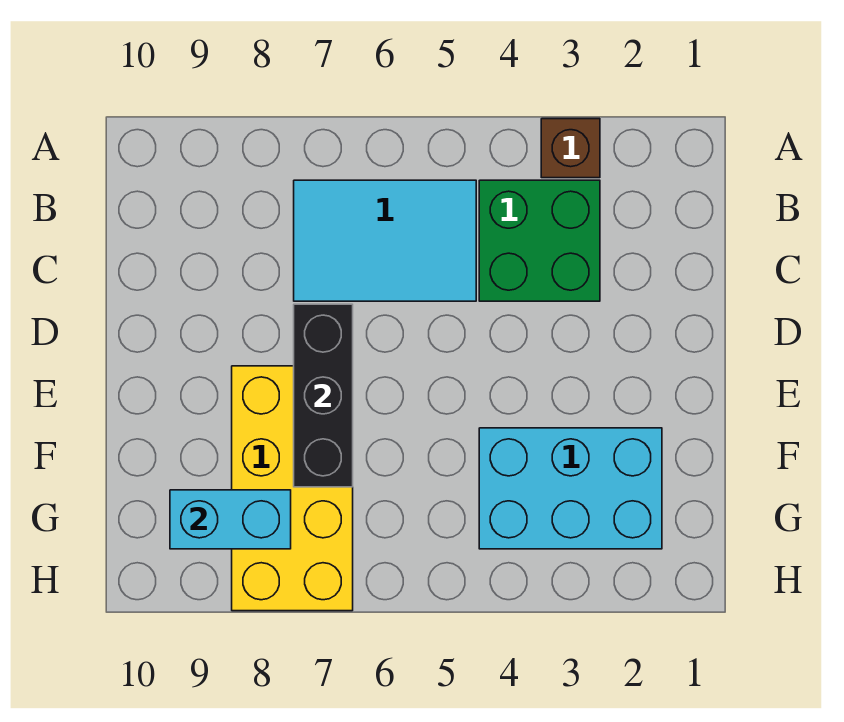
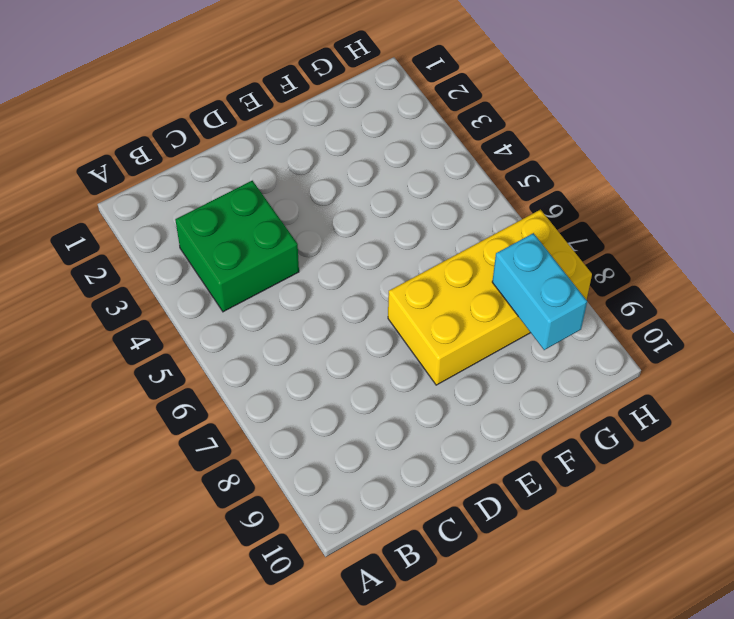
none -> brown 1x1 brick [541,119,600,178]
none -> cyan 2x3 tile [294,180,476,301]

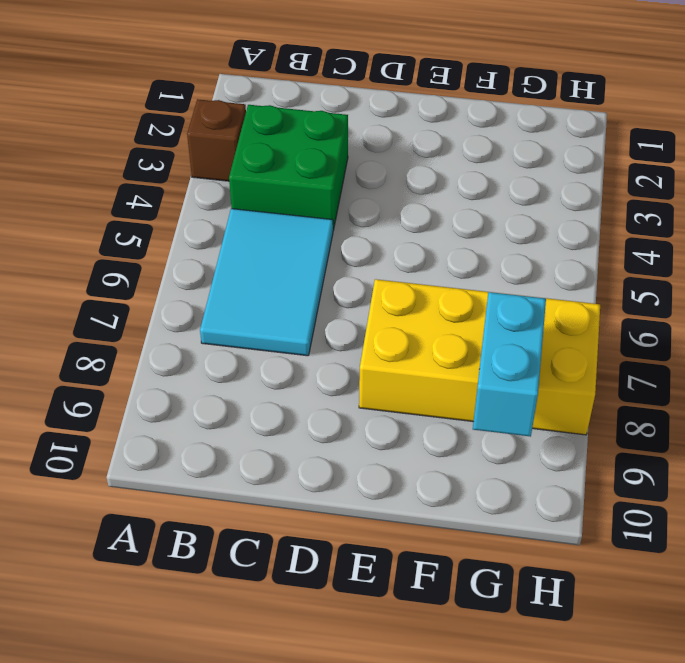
none -> cyan 2x3 brick [479,428,662,549]
none -> black 1x3 brick [294,304,353,487]

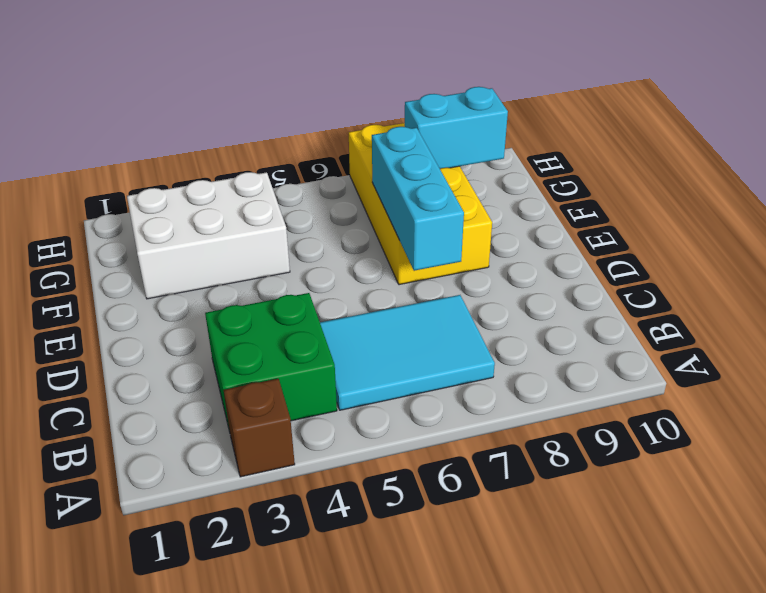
cyan 1x3 brick [372,127,464,271] -> black 1x3 brick [294,304,353,487]
white 2x3 brick [127,172,290,299] -> cyan 2x3 brick [479,428,662,549]

